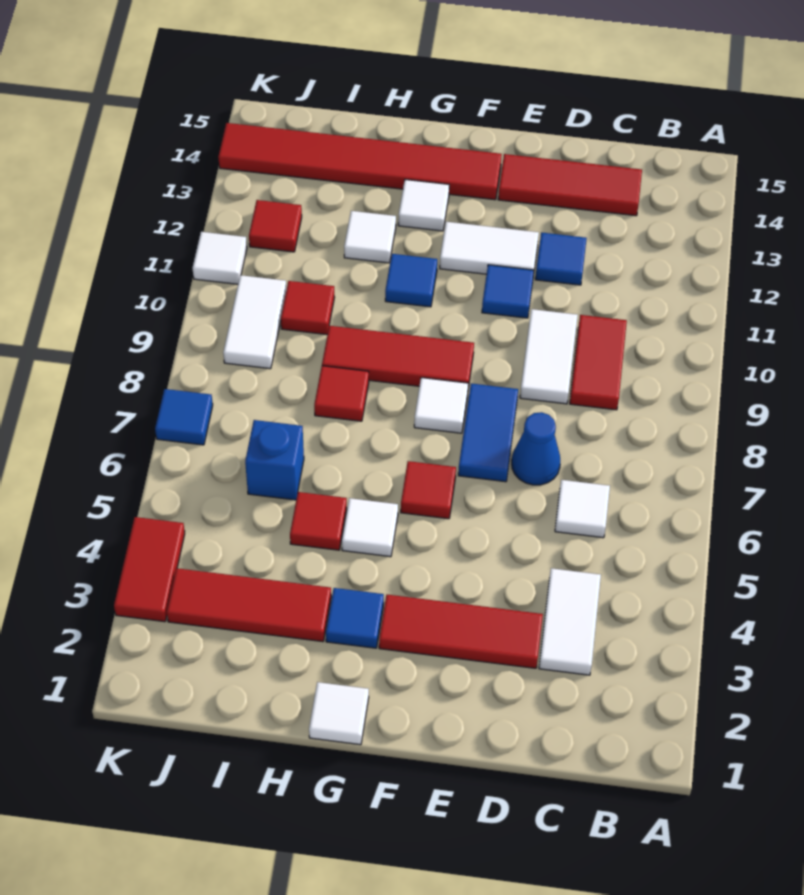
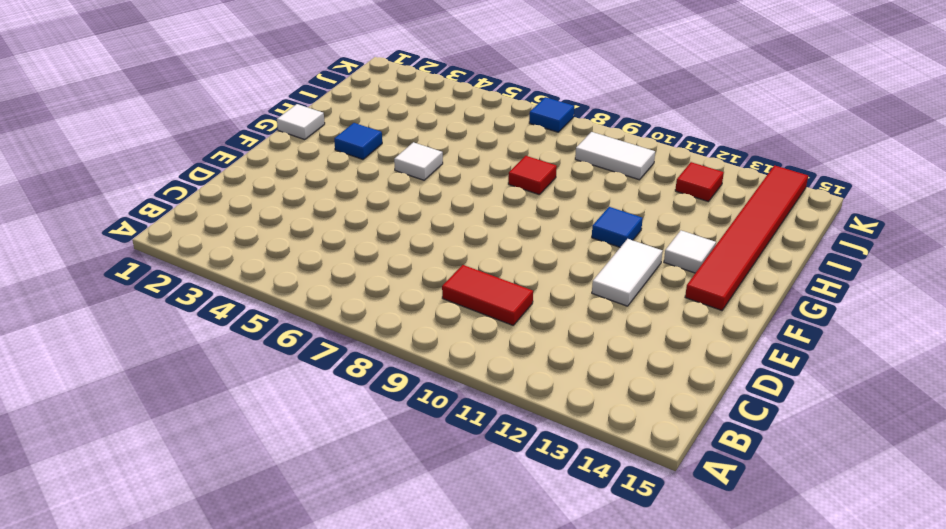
none -> white 1x2 tile [539,568,601,675]
none -> white 1x1 tile [555,480,610,538]
none -> red 1x3 tile [498,154,642,216]
none -> red 1x3 tile [379,595,543,668]

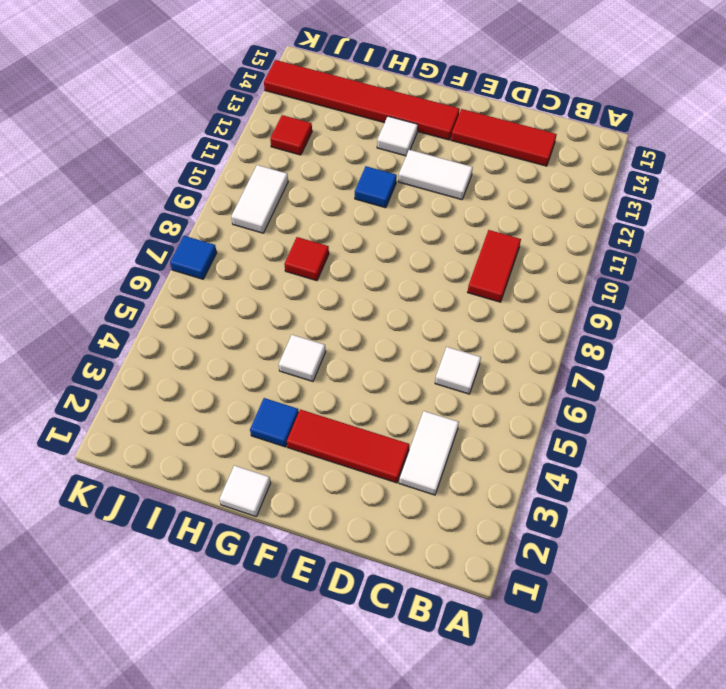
none -> blue 1x1 cone [512,412,560,485]
none -> white 1x2 tile [520,309,578,404]
none -> blue 1x1 tile [535,232,587,285]
none -> blue 1x2 tile [458,383,518,482]

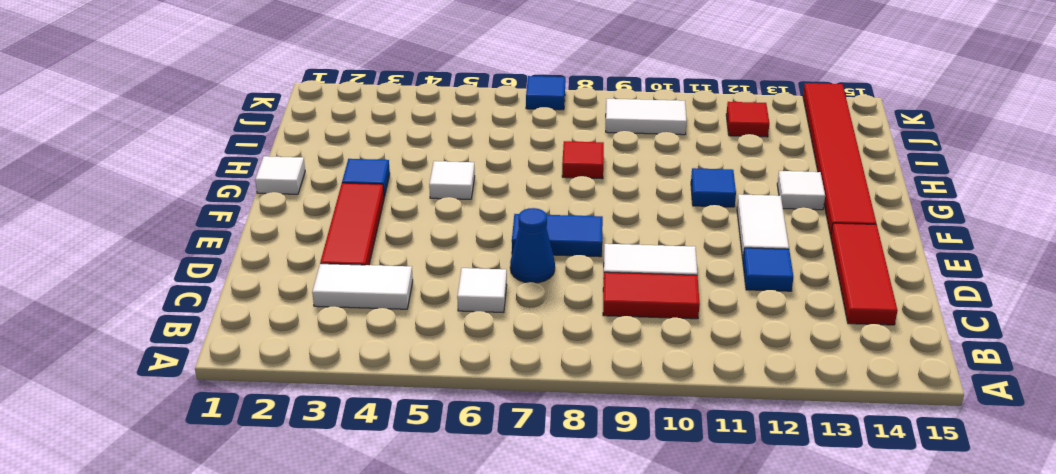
none -> blue 1x1 tile [482,265,534,318]
none -> red 1x1 tile [401,461,456,519]
none -> white 1x1 tile [414,378,468,433]
none -> red 1x3 tile [322,326,474,388]

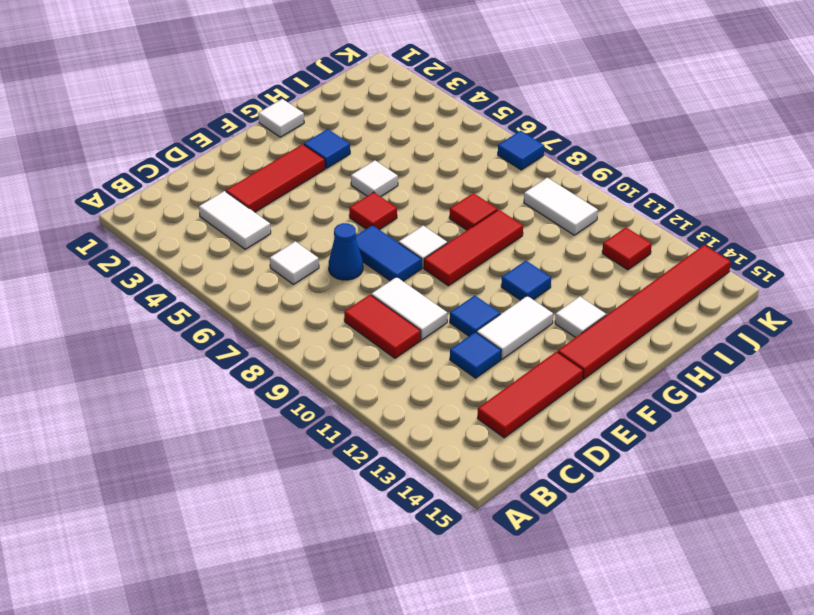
none -> red 1x3 tile [167,568,331,642]
none -> red 1x1 tile [290,492,347,550]
none -> white 1x1 tile [344,211,396,263]
none -> blue 1x1 brick [245,420,304,500]

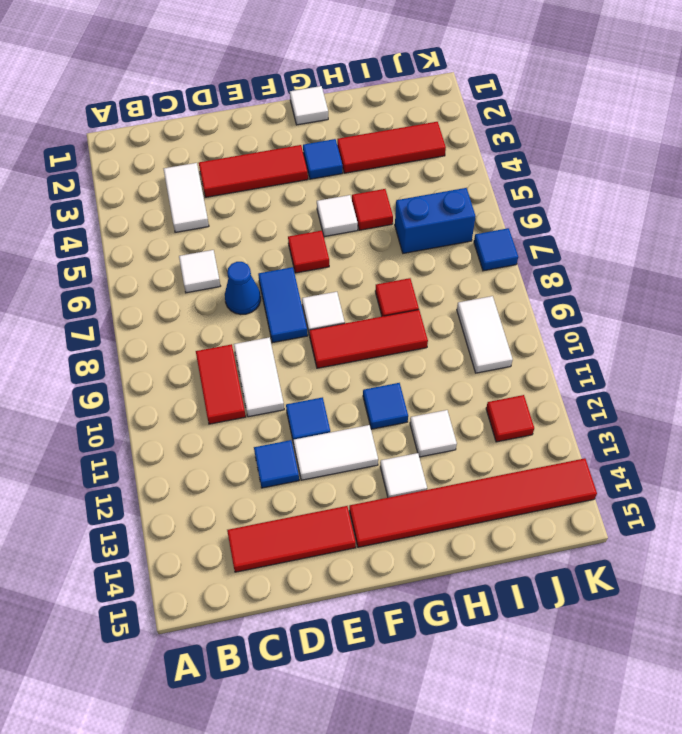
blue 1x2 brick [395,188,476,253] -> blue 1x1 brick [245,420,304,500]
none -> red 1x1 tile [281,281,334,335]
none -> red 1x2 tile [114,517,185,622]
none -> white 1x1 tile [193,232,247,284]

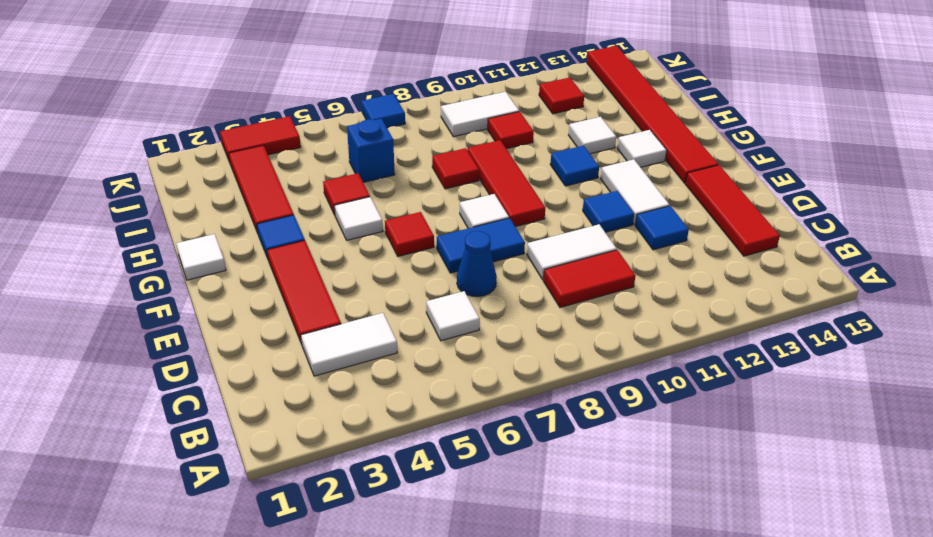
none -> white 1x1 tile [193,232,247,284]

